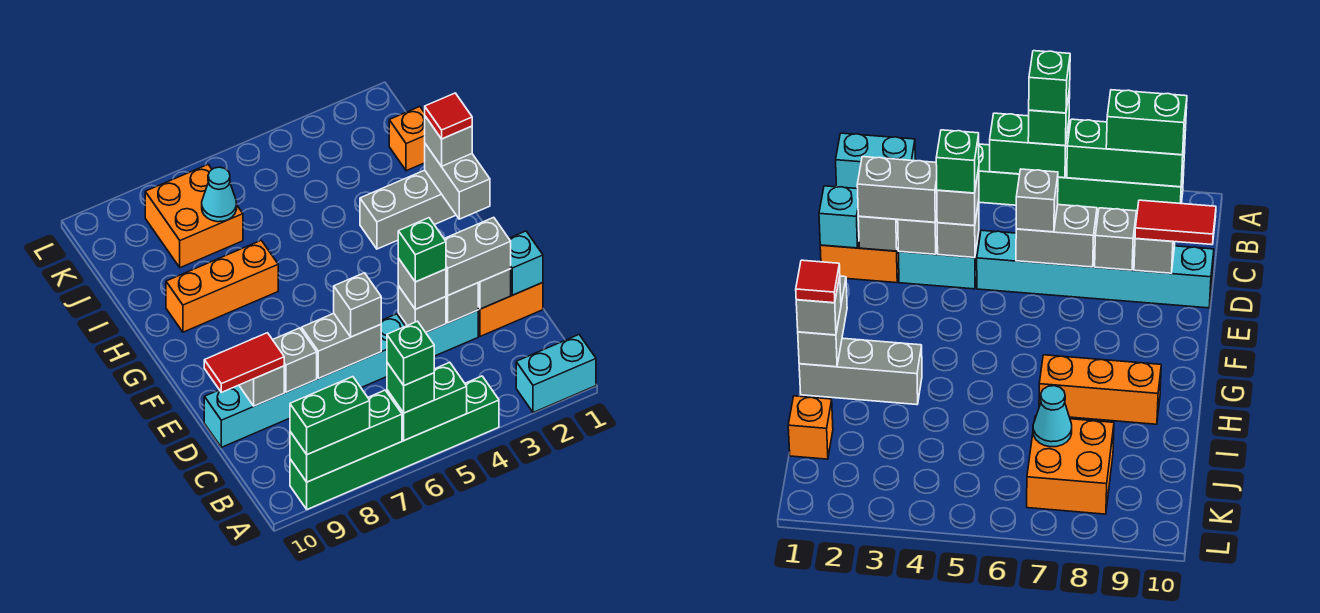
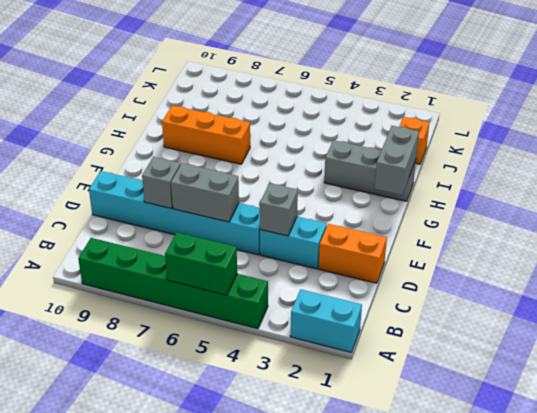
none -> orange 2x2 brick [145,165,243,268]
none -> green 1x3 brick [290,390,402,482]
none -> cyan 1x1 brick [509,231,543,295]
none -> grey 1x1 brick [478,269,511,309]

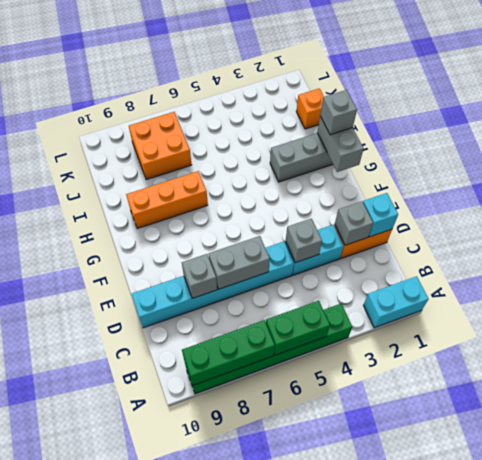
none -> grey 1x1 brick [446,283,478,323]
none -> grey 1x1 brick [239,366,284,406]
none -> cyan 1x1 cone [202,167,237,222]
none -> green 1x1 brick [387,363,434,413]

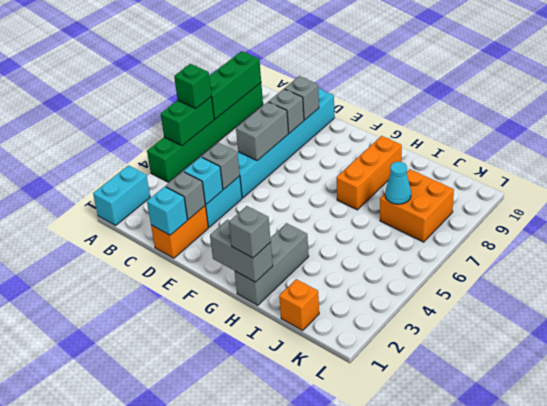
cyan 1x1 brick [184,157,223,204] -> grey 1x1 brick [446,283,478,323]
none -> green 1x2 brick [290,377,370,455]
none -> grey 1x2 brick [444,217,511,295]
none -> grey 1x1 brick [398,258,446,309]
none -> grey 1x1 brick [334,273,381,337]

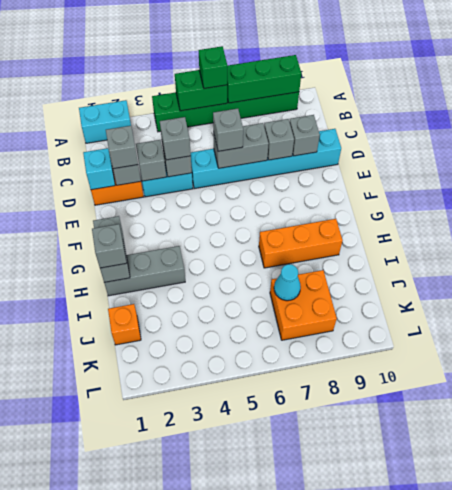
grey 1x1 brick [106,126,138,169] -> grey 1x2 brick [444,217,511,295]
none -> green 1x2 brick [290,377,370,455]
none -> red 1x2 tile [204,333,284,392]
none -> green 1x1 brick [387,321,434,385]
none -> green 1x1 brick [398,218,446,282]

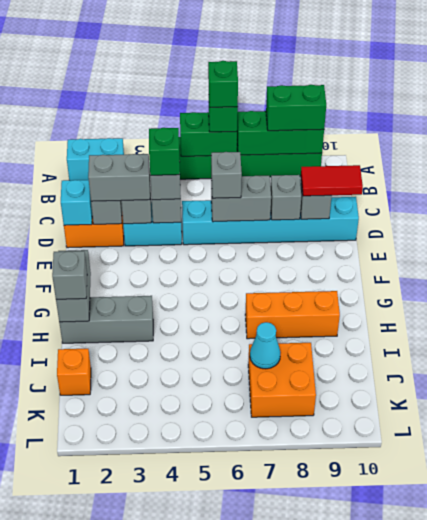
none -> red 1x1 tile [425,93,472,139]

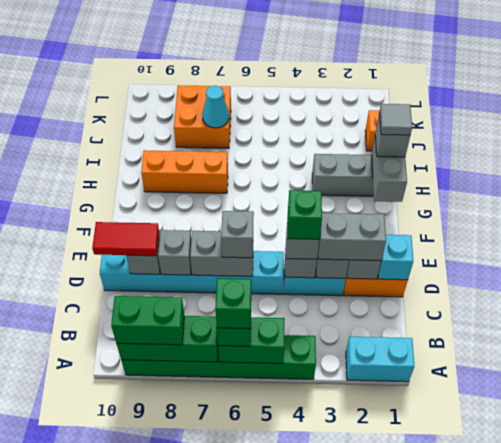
grey 1x1 tile [380,104,412,135] -> red 1x1 tile [425,93,472,139]

